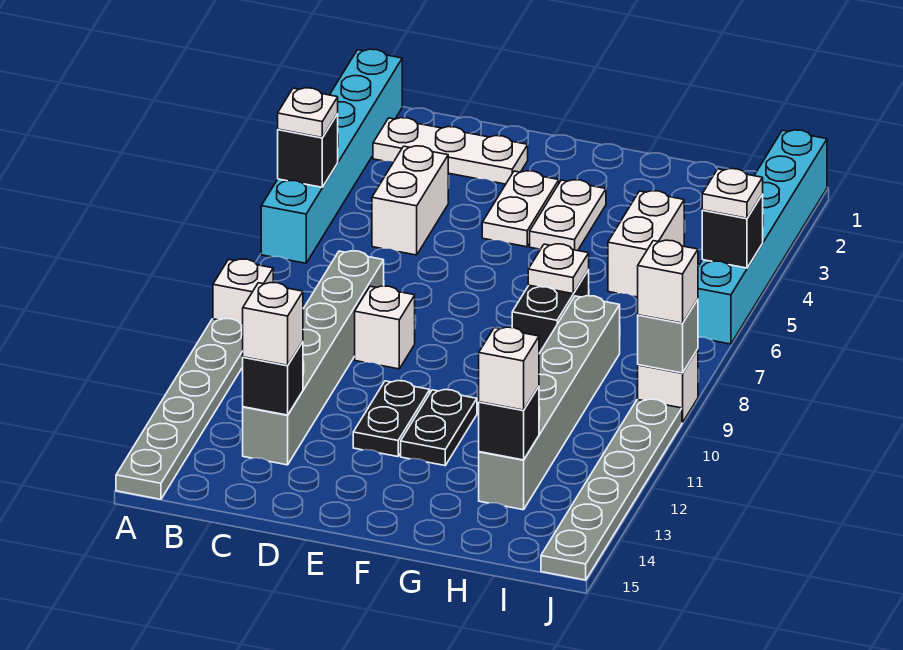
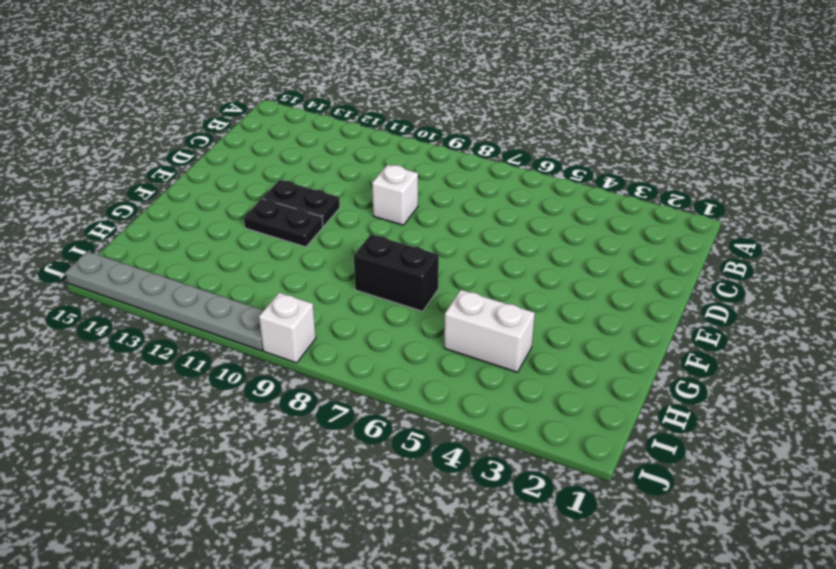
none -> cyan 1x6 brick [261,49,402,263]
none -> white 1x1 brick [213,259,273,325]
none -> grey 1x6 plate [116,319,243,499]

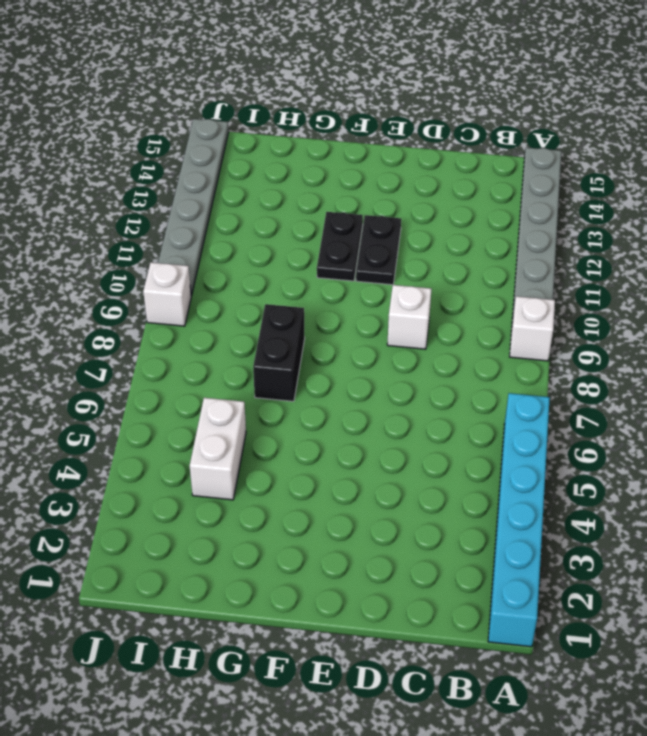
none -> white 1x3 plate [373,118,528,184]
none -> white 1x2 brick [372,146,448,255]
none -> grey 1x6 brick [243,251,384,465]

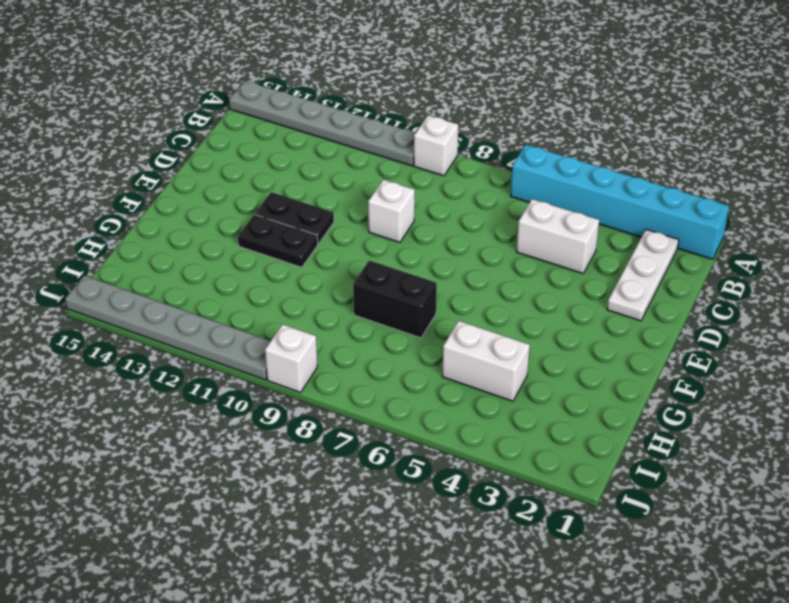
none -> grey 1x6 brick [243,251,384,465]
none -> white 1x2 plate [482,171,559,247]
none -> white 1x2 plate [530,180,606,251]

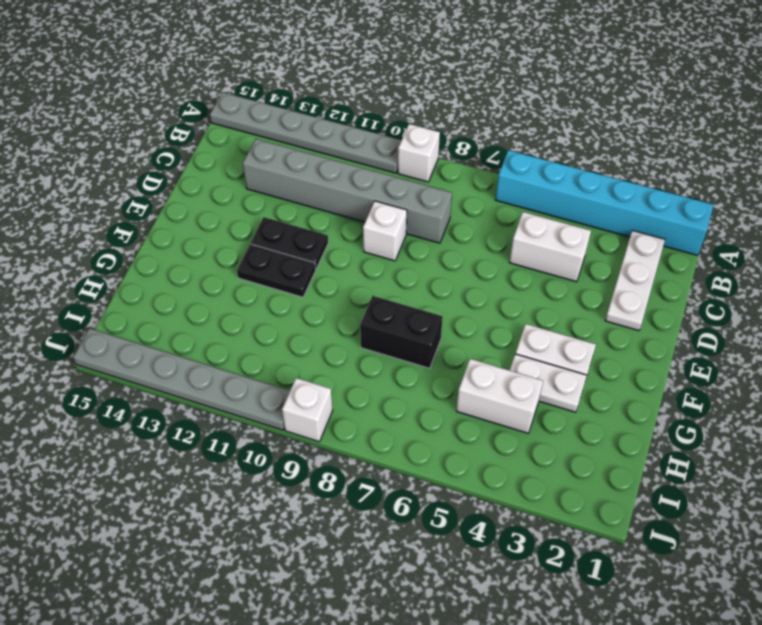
white 1x2 plate [510,354,587,412] -> white 1x2 plate moved to [482,171,559,247]
none -> grey 1x6 brick [479,296,620,510]
none -> cyan 1x6 brick [698,130,827,344]
none -> black 1x1 brick [278,114,338,187]

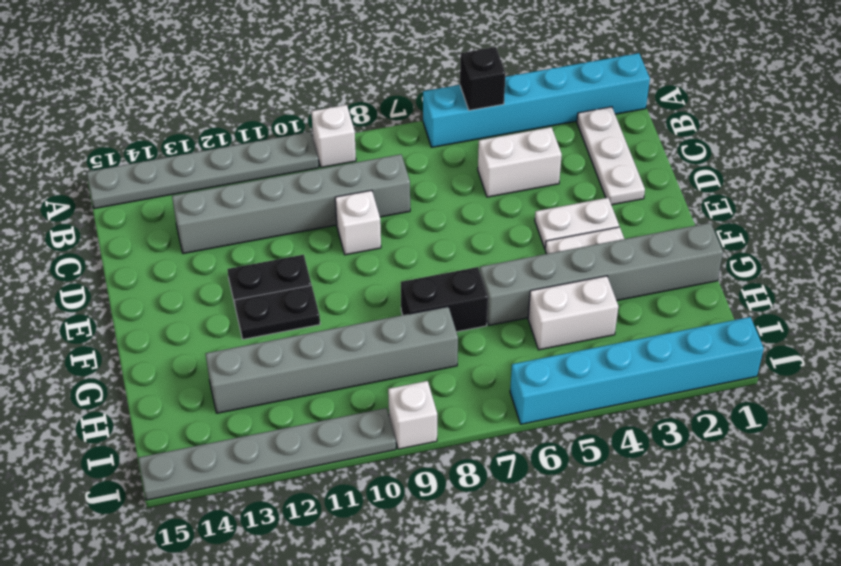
grey 1x6 brick [480,223,723,325] -> none
none -> black 1x1 brick [243,342,303,415]
none -> white 1x1 plate [528,244,589,294]
none -> black 1x1 brick [479,386,539,460]

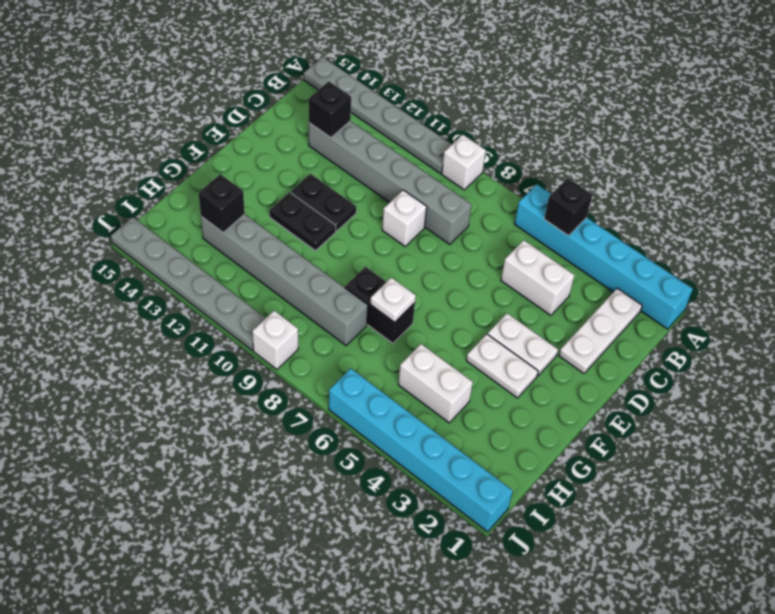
none -> black 1x1 brick [702,194,763,268]
none -> grey 1x1 brick [638,299,698,373]
none -> white 1x1 plate [278,88,338,138]

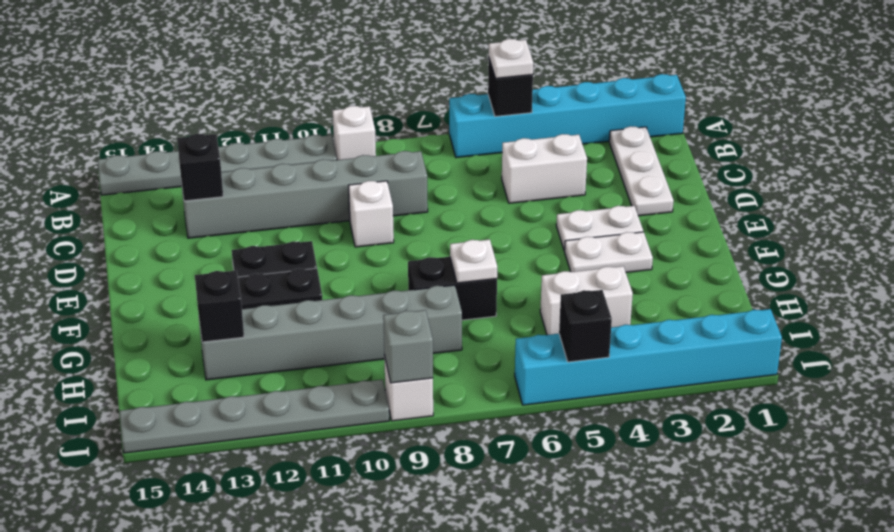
none -> white 1x1 brick [243,283,303,365]
none -> white 1x1 brick [479,327,539,410]
none -> white 1x1 plate [702,169,763,218]

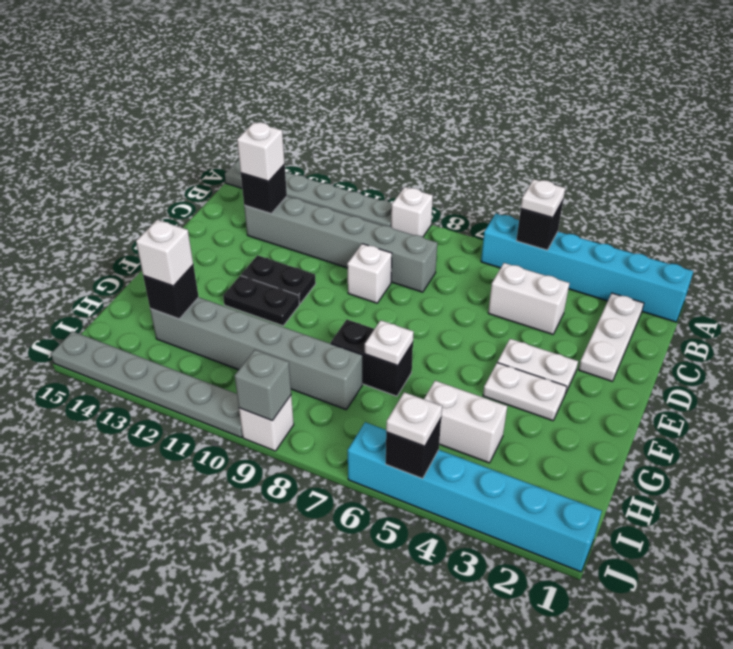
none -> white 1x1 brick [638,240,698,323]

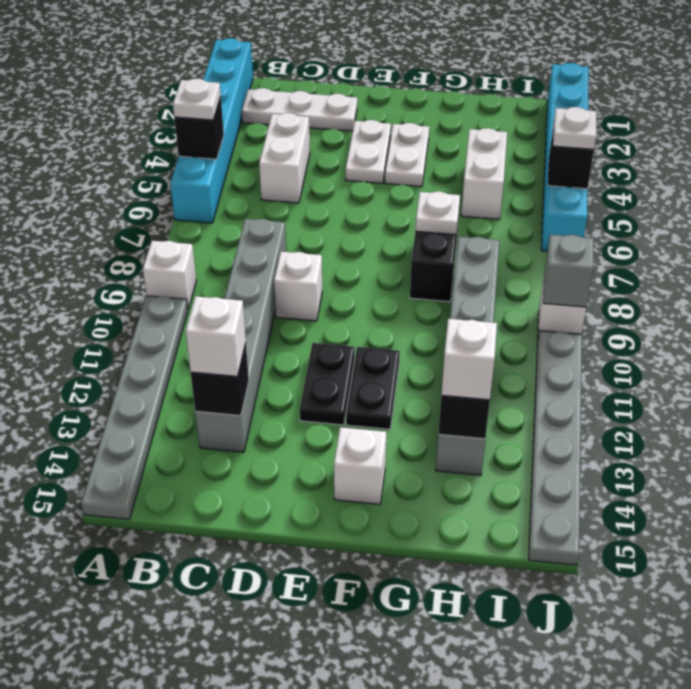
white 1x1 brick [334,427,387,504] -> white 1x1 brick moved to [638,240,698,323]

